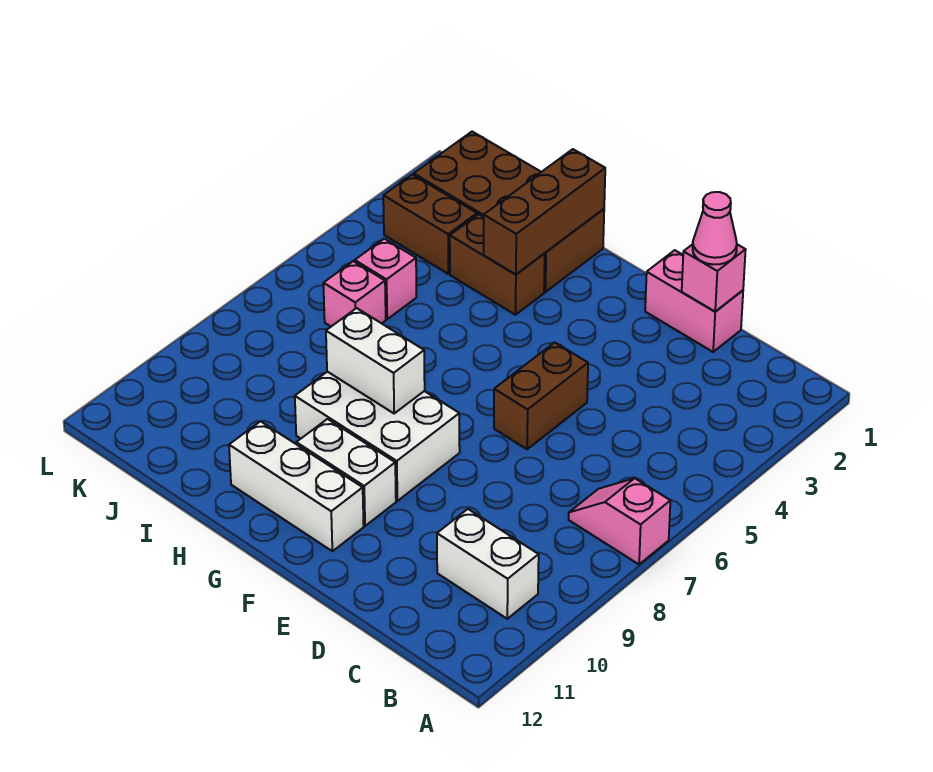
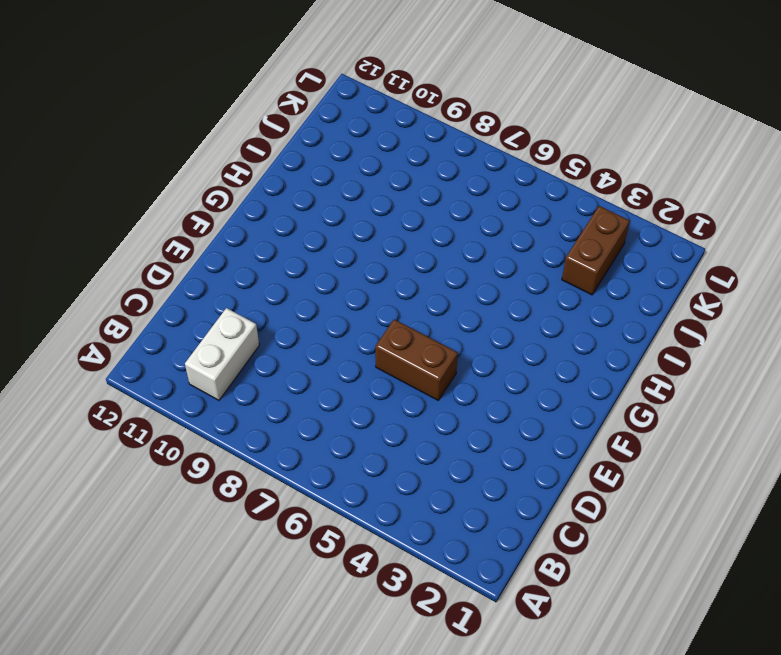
none -> pink 1x2 slope [569,478,670,564]
none -> pink 1x2 brick [645,250,743,352]
none -> white 2x3 brick [295,372,460,501]

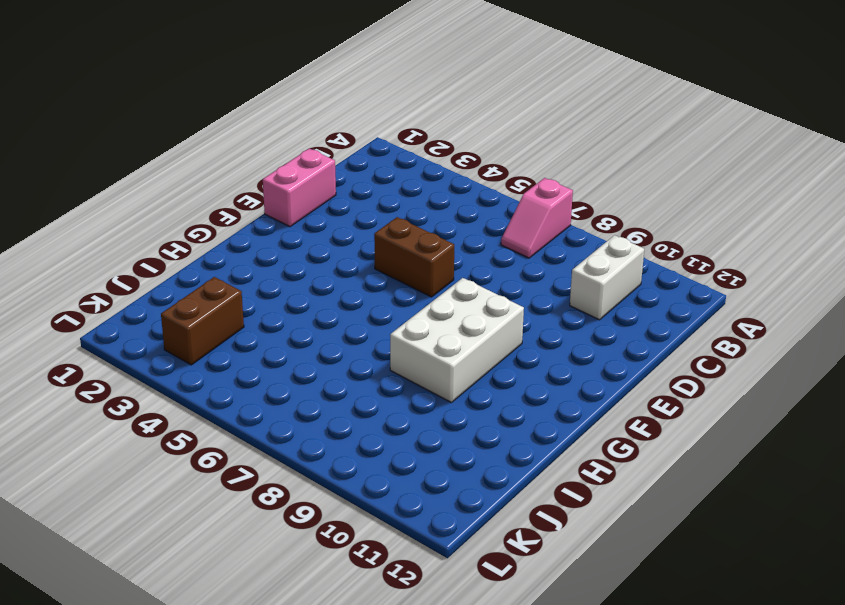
none -> white 1x2 brick [296,419,396,526]
none -> white 1x3 brick [229,421,364,551]
none -> brown 2x4 brick [414,132,604,292]

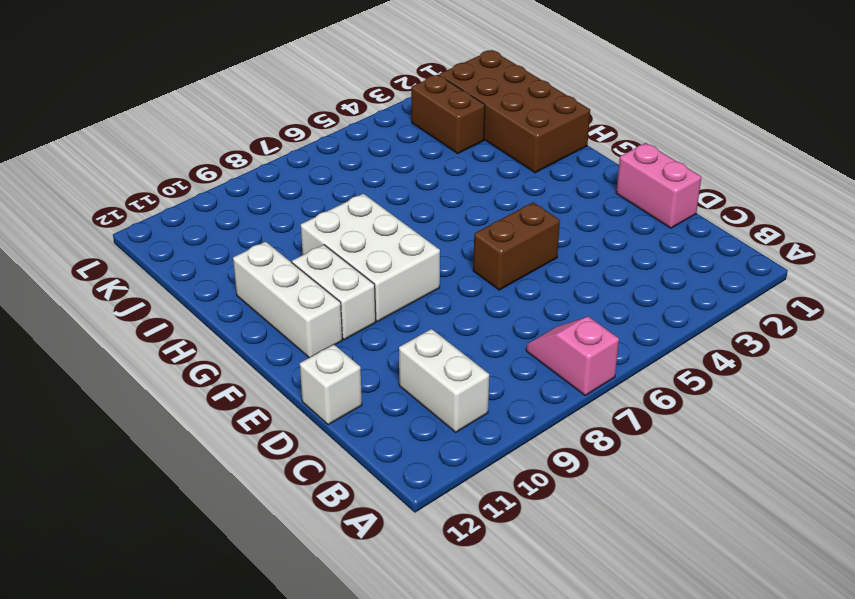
white 1x1 brick [300,345,362,425] -> none
none -> brown 1x2 brick [450,214,545,315]
none -> pink 1x1 brick [355,239,416,319]
none -> pink 1x1 brick [323,261,386,326]

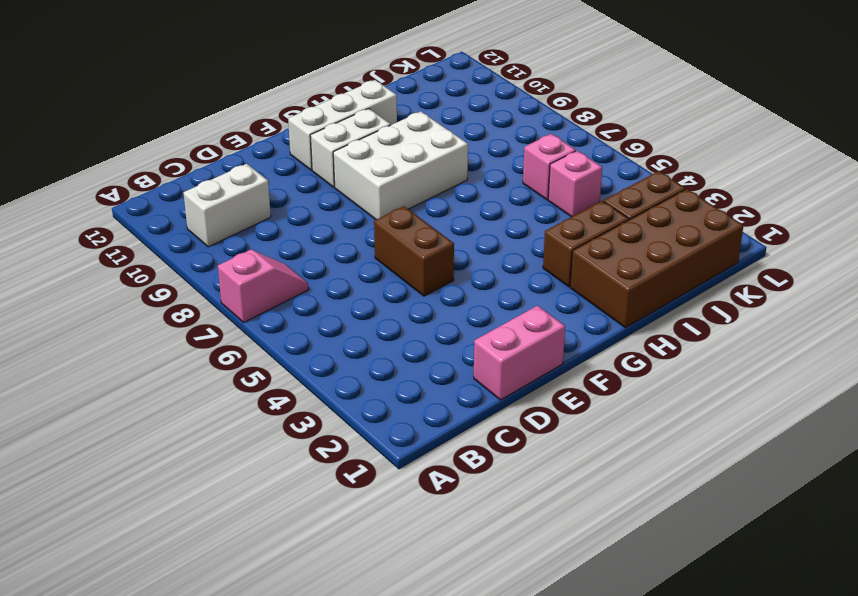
none -> pink 1x1 brick [682,244,746,312]
none -> white 1x2 brick [326,308,425,413]
none -> brown 1x3 brick [484,149,605,275]

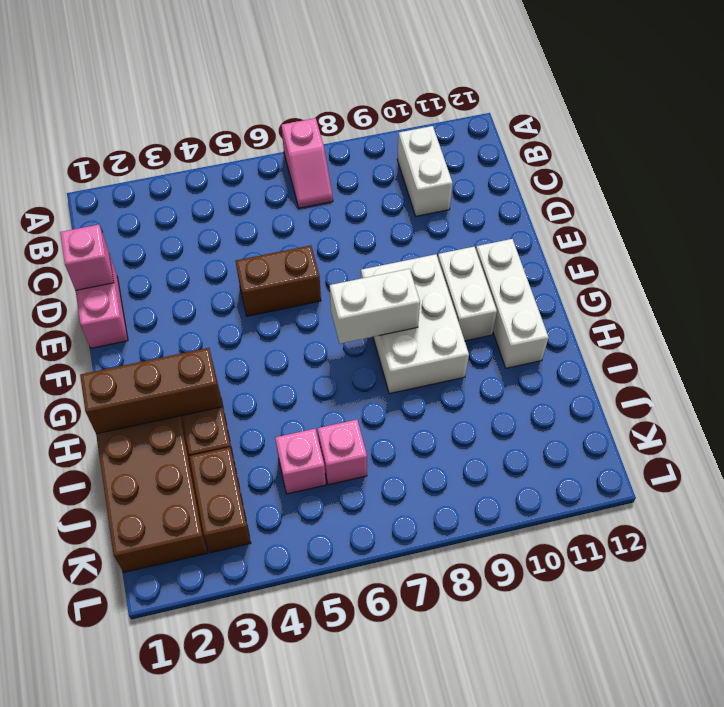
white 1x2 brick [330,269,420,344] -> white 1x2 brick turned to [326,308,425,413]
none -> pink 1x1 cone [693,192,737,264]

